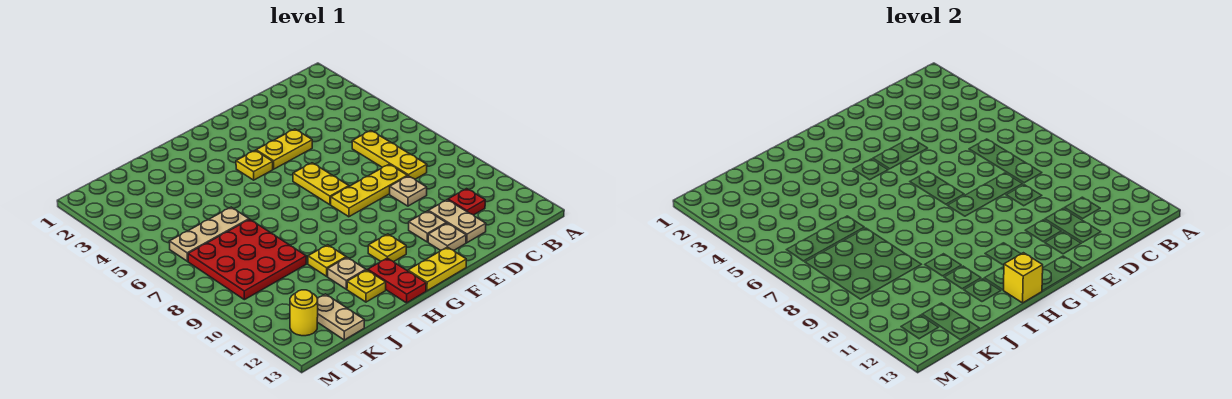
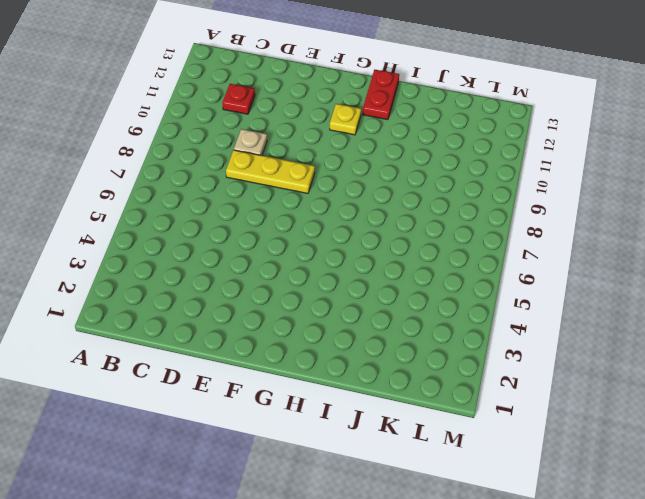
none -> yellow 1x3 plate [352,131,427,179]
none -> tan 1x2 plate [429,200,486,243]
none -> yellow 1x2 plate [256,129,312,169]

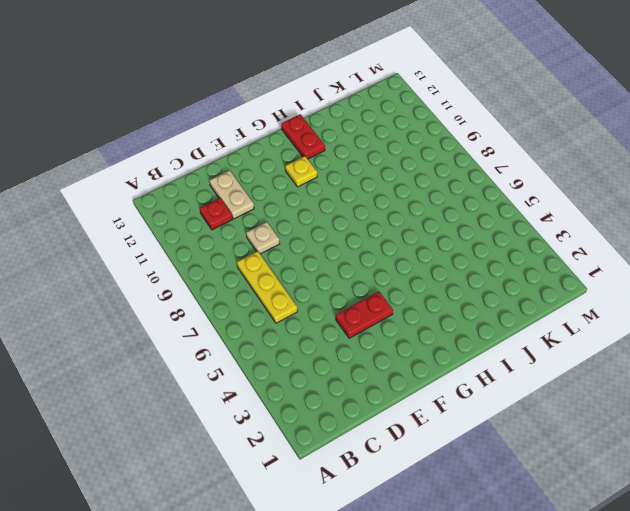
red 1x2 plate [336,291,393,338] -> yellow 1x2 plate [256,129,312,169]
none -> yellow 1x3 plate [331,164,407,217]
none -> tan 1x1 plate [409,211,446,242]
none -> tan 1x1 plate [428,223,466,250]

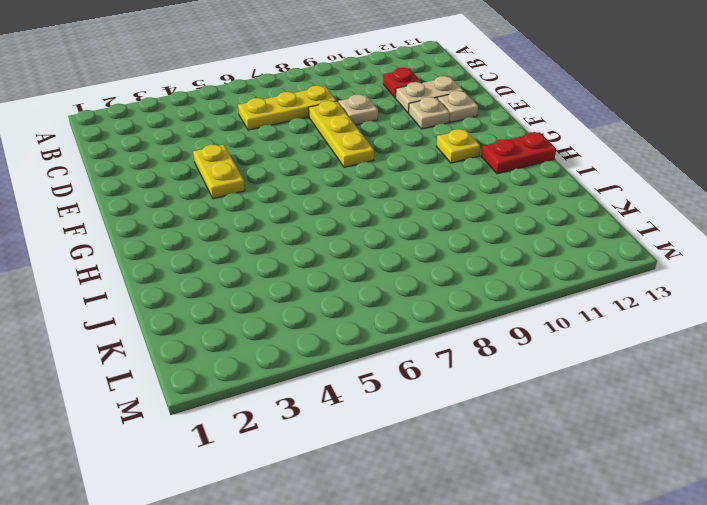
none -> yellow 1x2 plate [293,163,349,205]
none -> yellow 1x2 plate [408,247,466,291]
none -> yellow 1x1 plate [236,150,273,180]

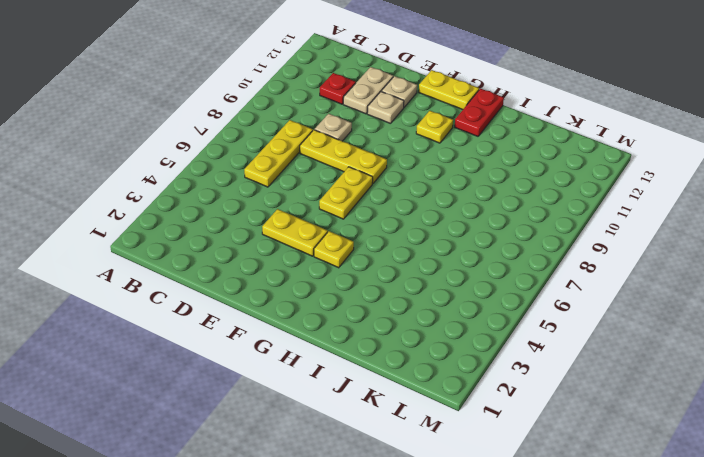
none -> yellow 1x1 plate [308,245,346,276]
none -> tan 1x1 plate [328,257,366,289]
none -> yellow 1x1 plate [347,270,386,302]

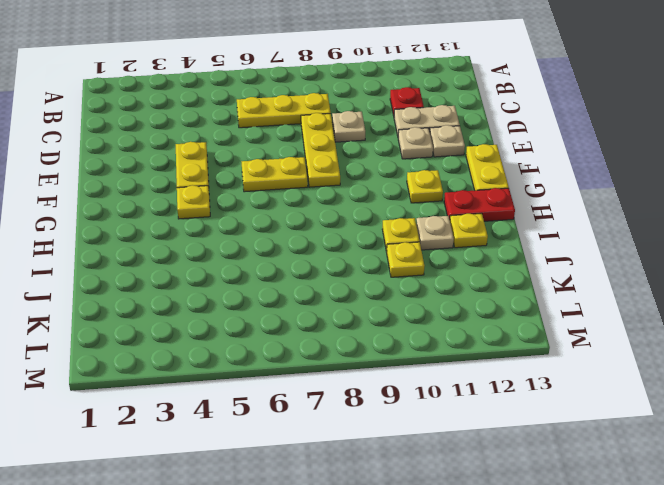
yellow 1x1 plate [387,242,424,277] -> none
none -> tan 1x3 plate [169,207,249,261]
none -> red 3x3 plate [188,219,306,300]
none -> tan 1x2 plate [317,294,364,340]

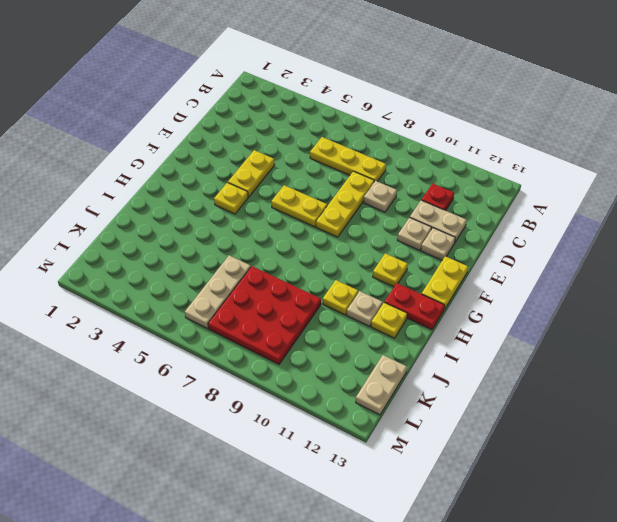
tan 1x2 plate [356,355,407,415] -> tan 1x2 plate turned to [317,294,364,340]
none -> yellow 1x1 round brick [290,290,318,336]
none -> yellow 1x1 brick [1004,253,1043,303]

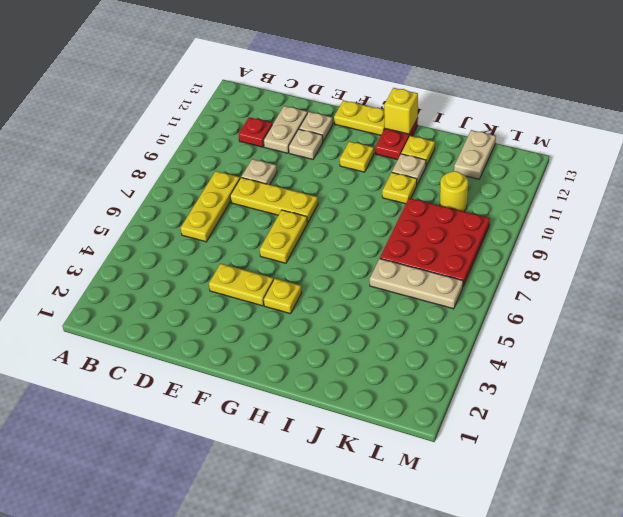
yellow 1x1 round brick [440,171,468,212] -> yellow 1x1 round brick moved to [290,290,318,336]

